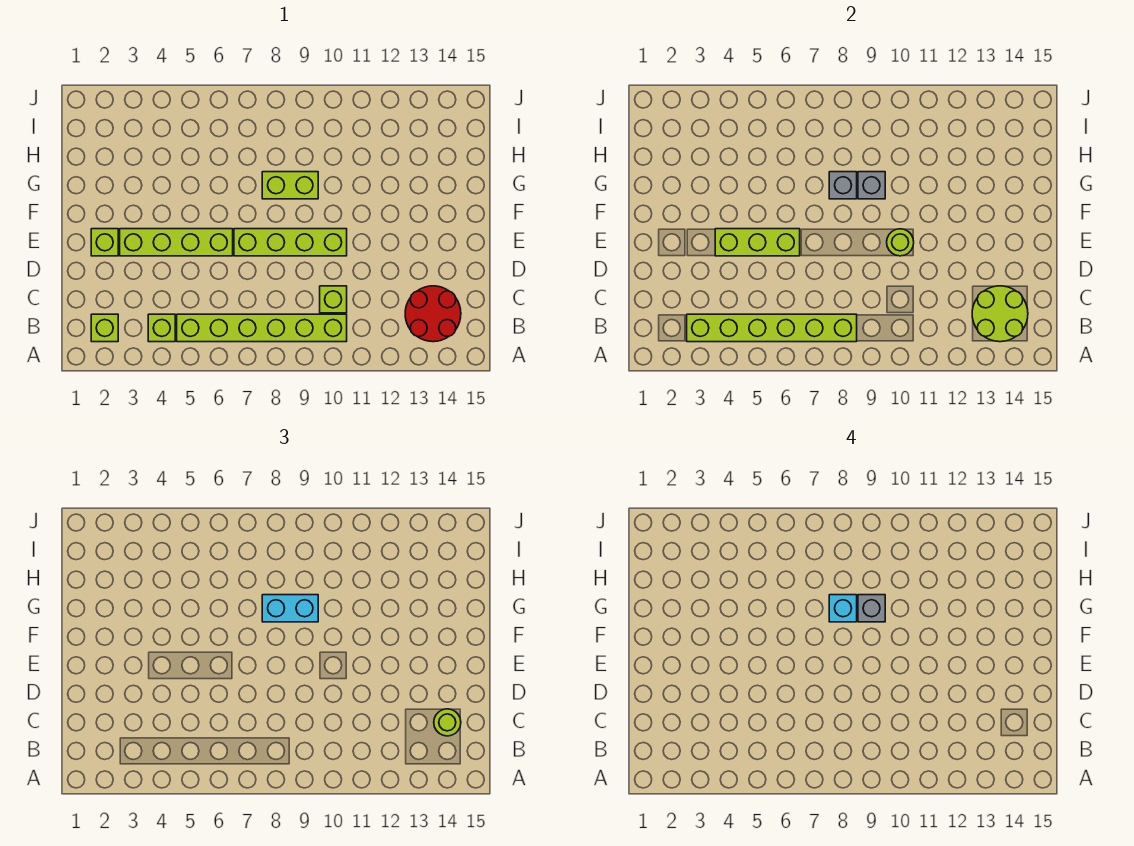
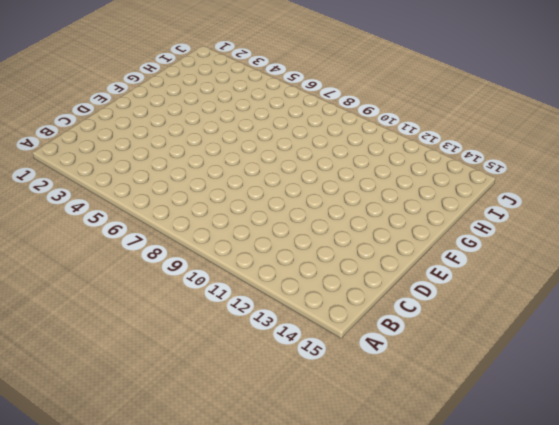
none -> lime 1x1 brick [91,314,118,342]
none -> lime 1x1 brick [148,314,175,342]
none -> lime 1x6 brick [177,314,347,342]

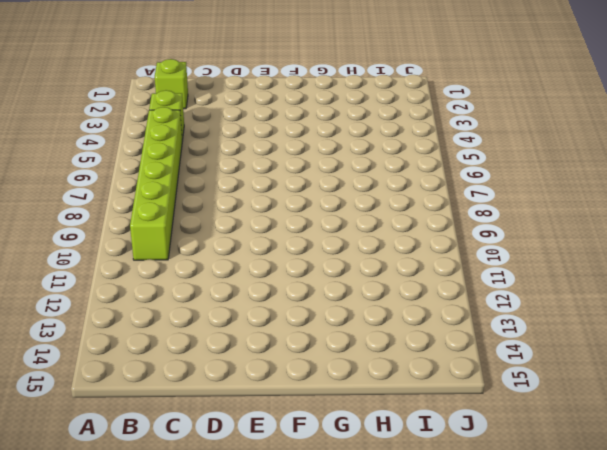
none -> red 2x2 round brick [405,286,461,342]
none -> lime 1x1 brick [320,286,347,313]
none -> lime 1x1 brick [91,229,118,256]

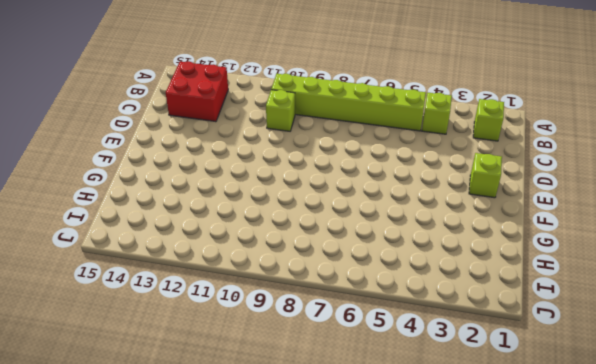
red 2x2 brick [166,61,228,122] -> red 2x2 round brick [405,286,461,342]
none -> lime 1x4 brick [120,229,233,256]
none -> lime 1x4 brick [234,229,347,256]
none -> lime 1x2 brick [262,172,318,199]

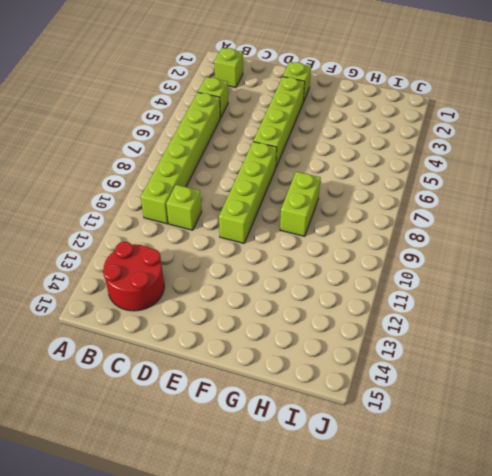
none -> lime 1x6 brick [687,314,857,342]
none -> lime 2x2 round brick [972,286,1028,342]
none -> lime 1x3 brick [715,229,800,256]

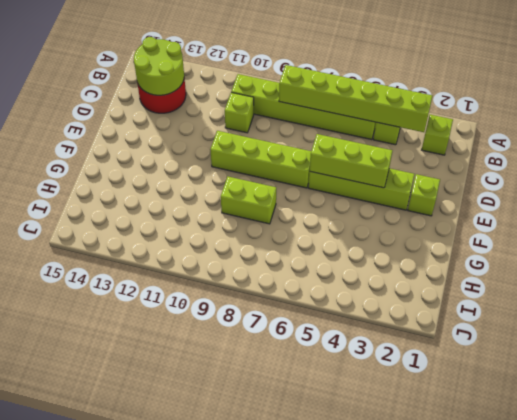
none -> lime 1x1 round brick [887,229,914,256]
none -> grey 1x1 brick [829,172,857,199]
none -> grey 1x1 brick [858,172,885,199]

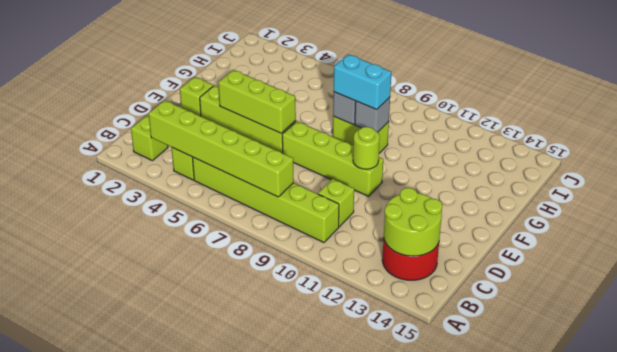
none -> lime 1x1 round brick [434,709,461,736]
none -> cyan 1x1 brick [829,595,857,622]
none -> grey 1x1 brick [858,595,885,622]

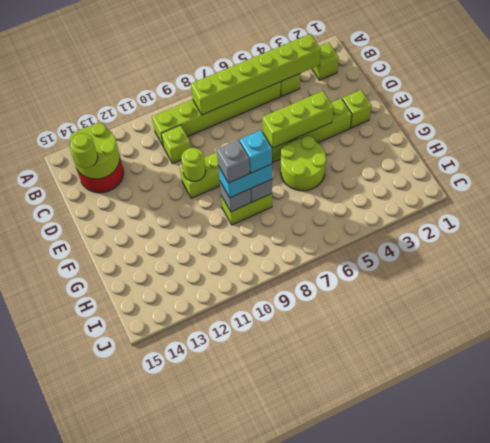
lime 2x2 round brick [281,136,326,191] -> none

